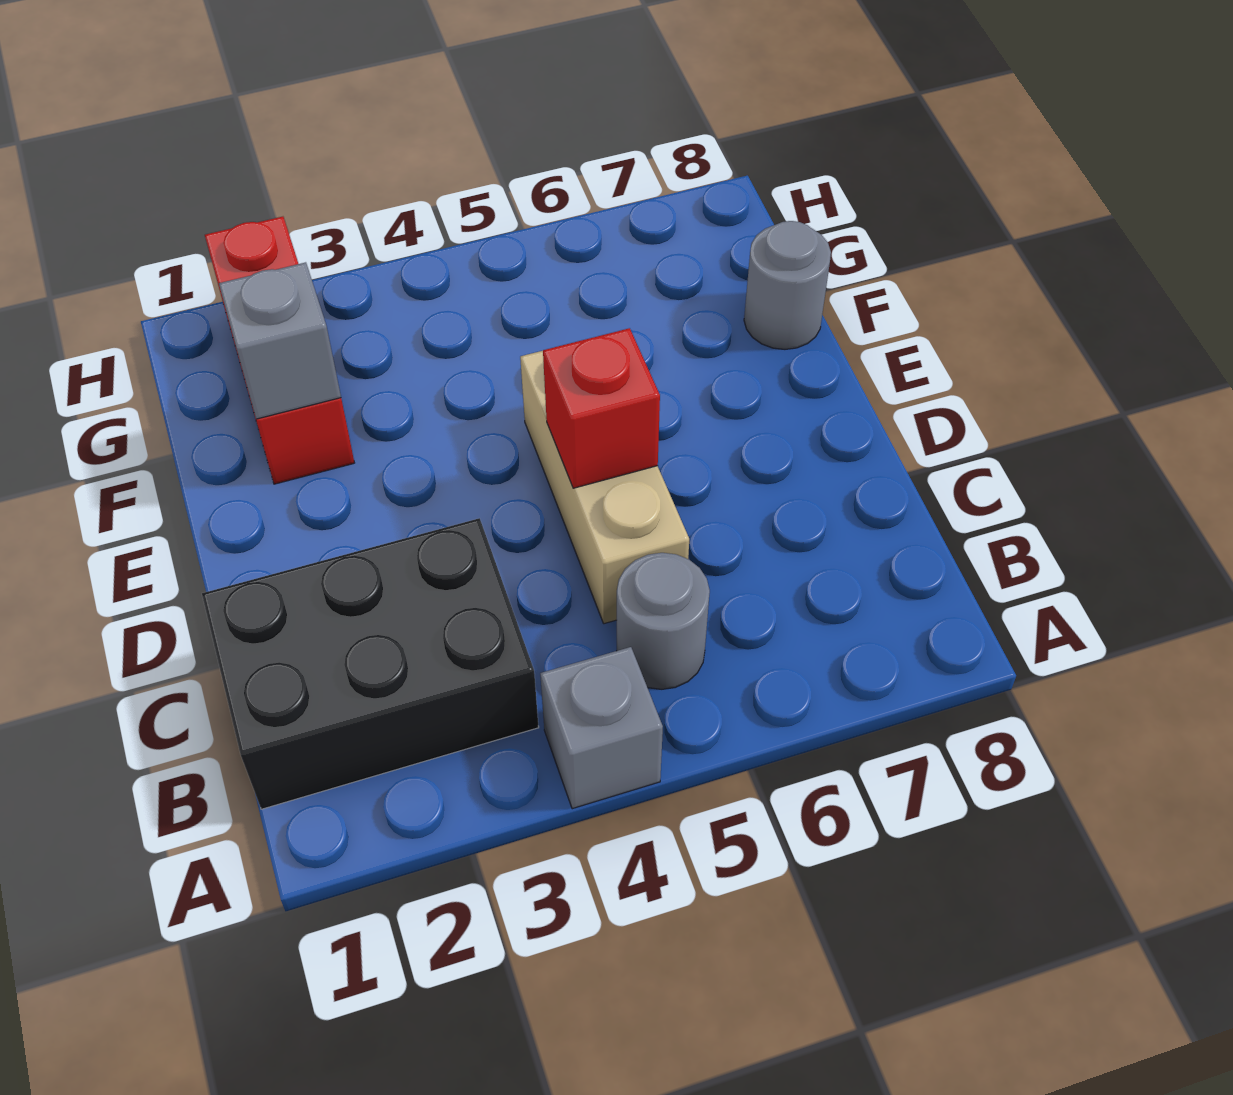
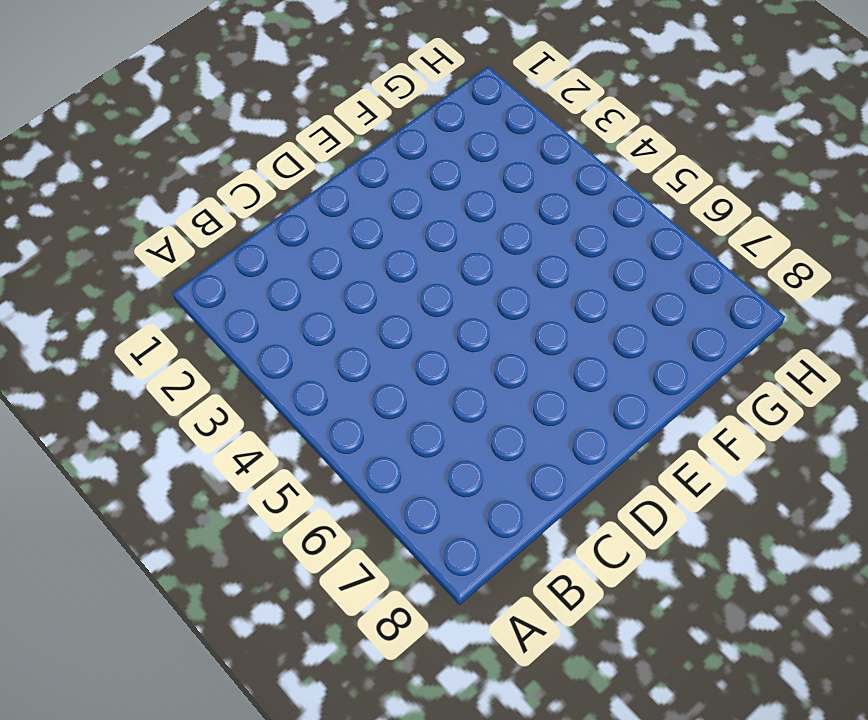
none -> grey 1x1 brick [540,647,663,809]
none -> black 2x3 brick [202,518,539,809]

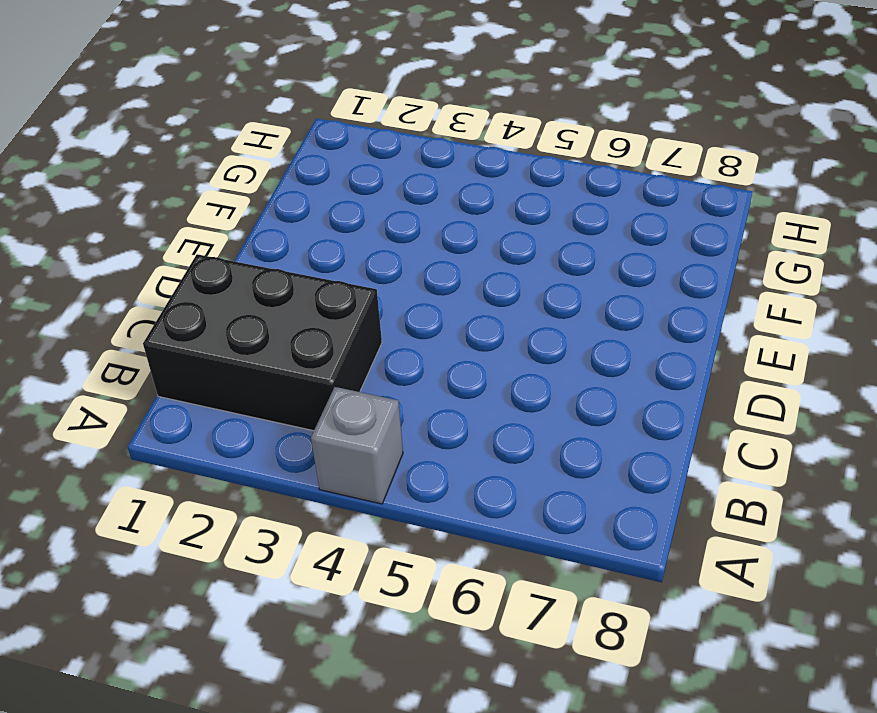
none -> grey 1x1 round brick [617,553,710,689]
none -> tan 1x3 brick [520,351,689,624]

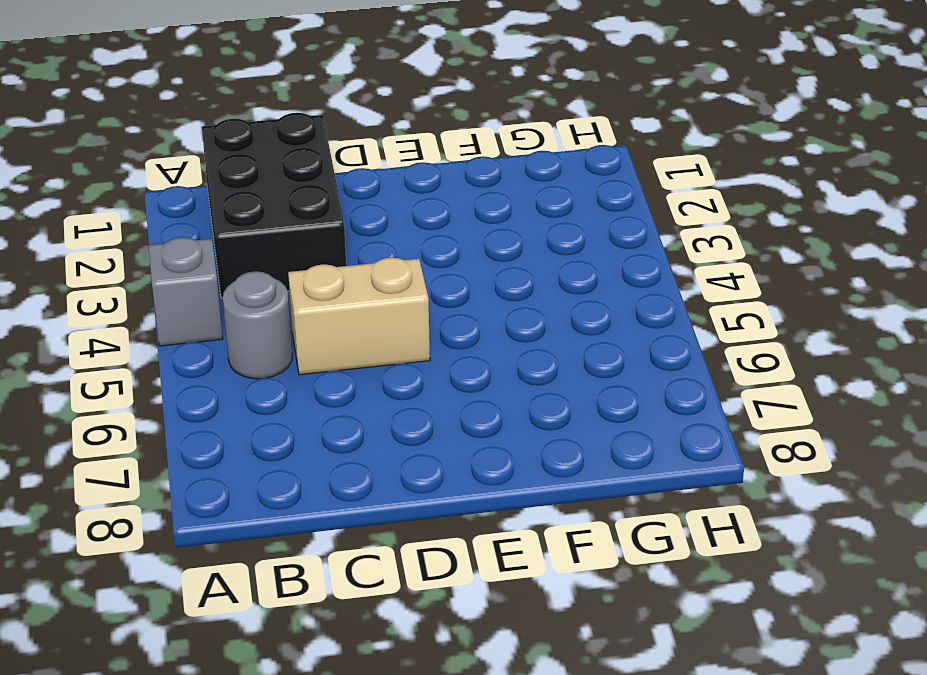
tan 1x2 brick [288,258,430,375] -> tan 1x3 brick [520,351,689,624]
none -> red 1x3 brick [205,217,354,484]
none -> grey 1x1 round brick [744,221,831,349]

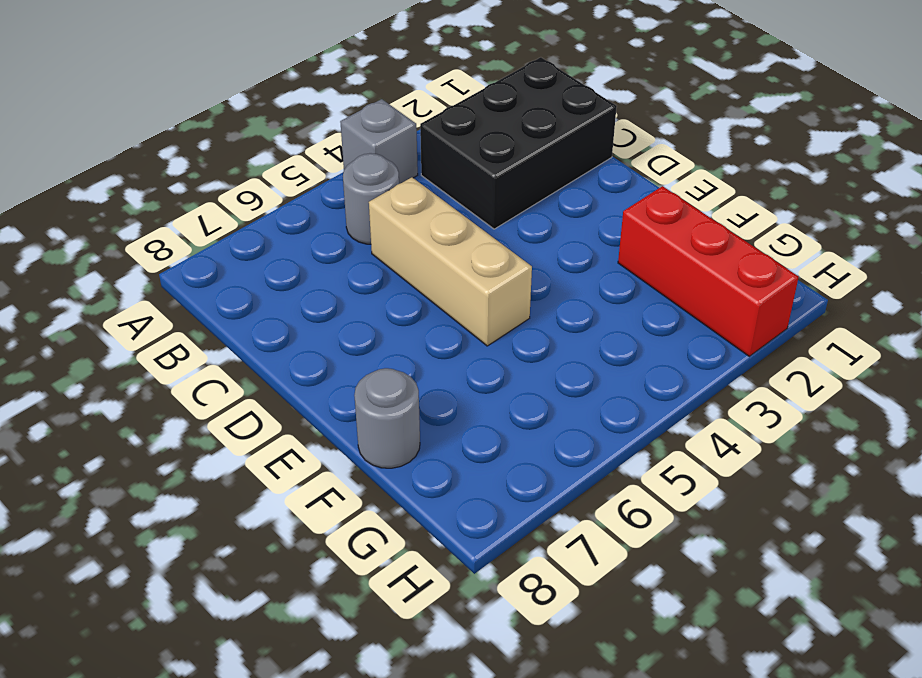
none -> red 1x1 brick [543,328,660,488]
none -> grey 1x1 brick [219,262,341,419]

